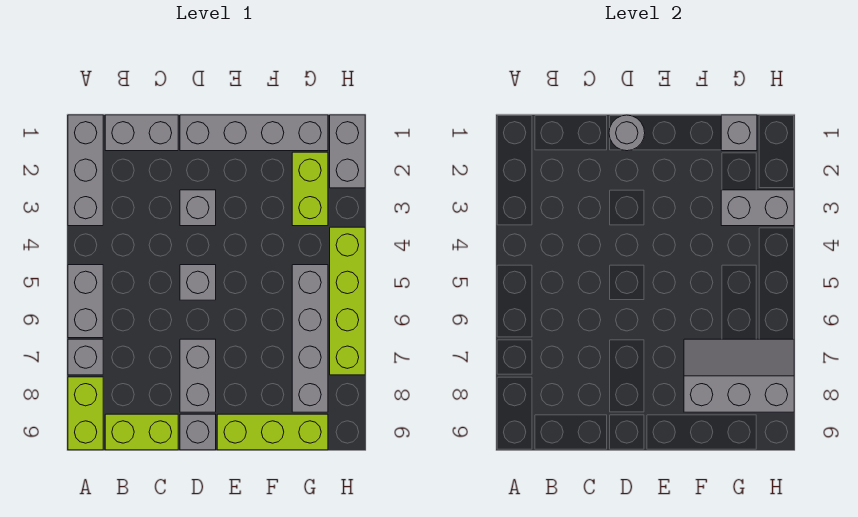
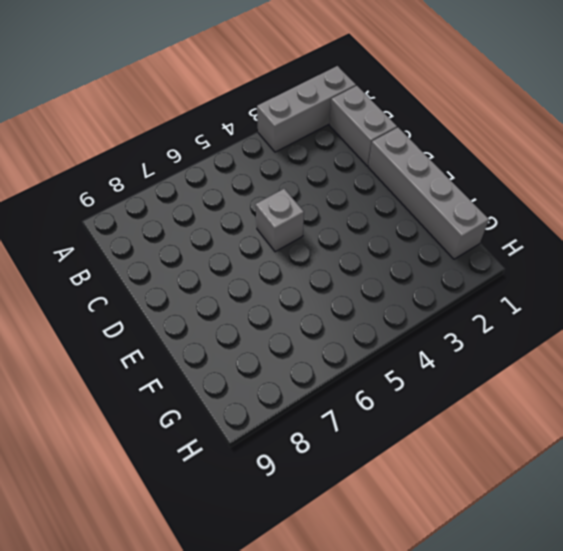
none -> grey 1x2 brick [68,265,103,338]
none -> grey 1x1 brick [68,339,103,375]
none -> lime 1x2 brick [68,377,103,450]

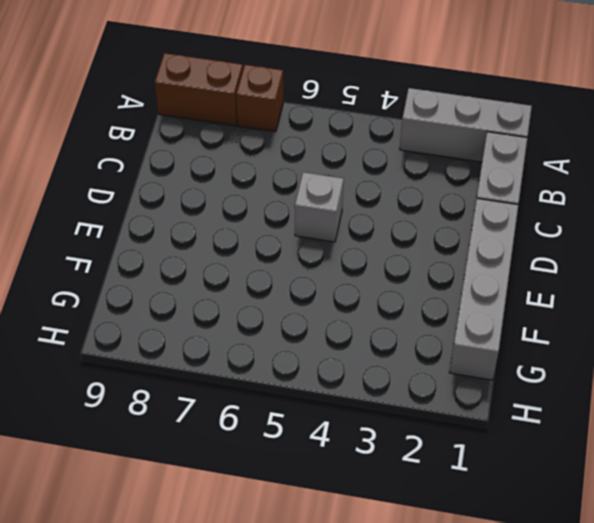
brown 1x1 brick [236,65,284,132] -> grey 1x1 brick [68,339,103,375]
brown 1x2 brick [155,53,243,126] -> lime 1x2 brick [68,377,103,450]
none -> grey 1x2 brick [68,265,103,338]
none -> lime 1x2 brick [105,414,178,450]
none -> grey 1x1 brick [180,190,216,226]

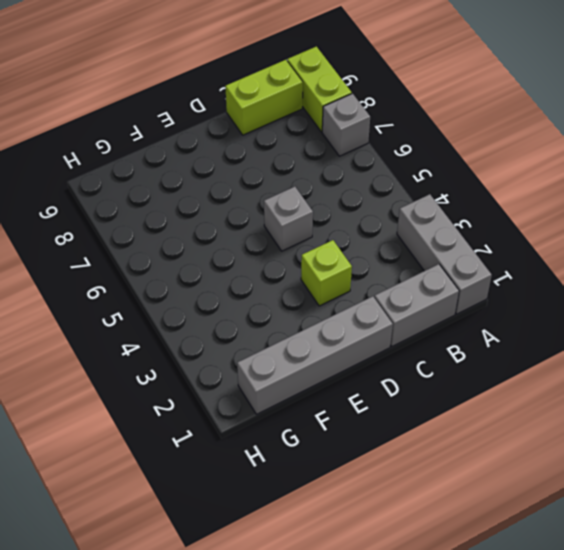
lime 1x1 brick [301,240,352,306] -> grey 1x1 brick [180,190,216,226]
none -> grey 1x2 brick [68,265,103,338]
none -> grey 1x2 brick [180,339,216,412]
none -> grey 1x1 brick [180,414,216,450]

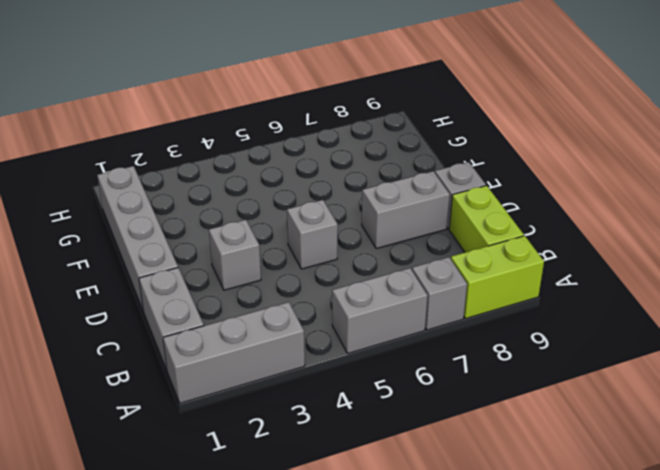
none -> lime 1x3 brick [217,414,328,450]
none -> lime 1x2 brick [292,152,328,226]
none -> grey 1x4 brick [292,265,328,412]

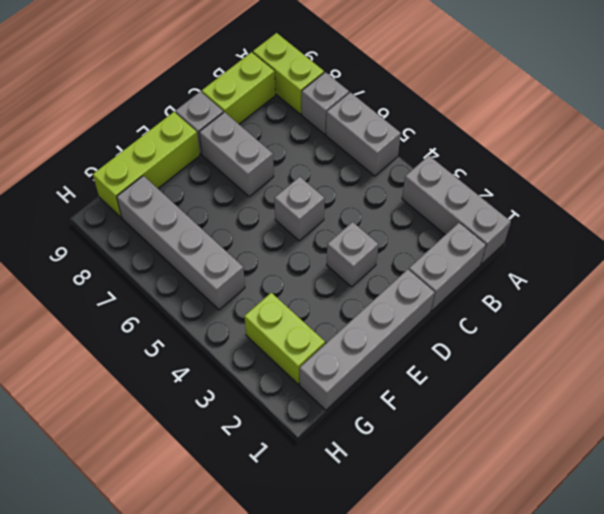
none -> grey 1x2 brick [330,115,365,188]
none -> lime 1x4 brick [330,227,365,375]
none -> grey 1x1 round brick [609,115,645,151]

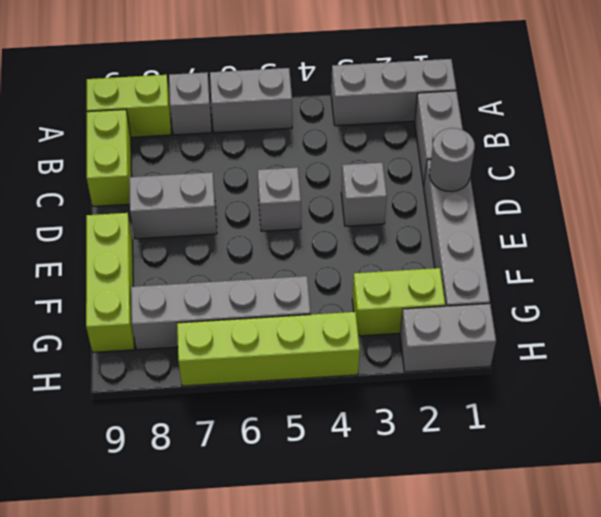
none -> grey 1x1 brick [180,414,216,450]
none -> grey 2x3 slope [684,339,794,412]
none -> grey 1x1 brick [721,115,757,151]

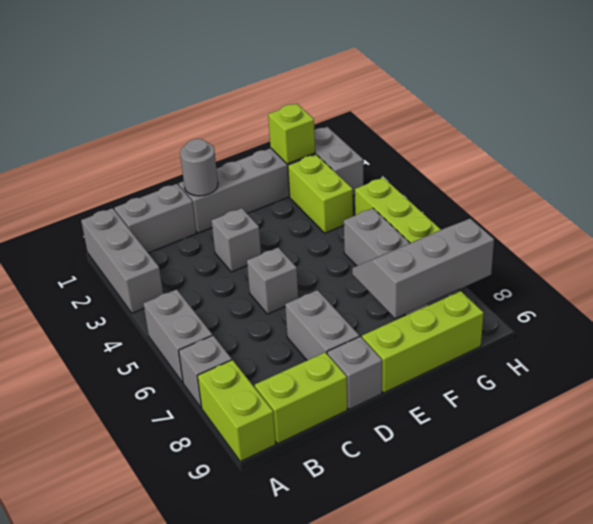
lime 1x1 brick [268,104,315,164] -> grey 1x1 brick [721,115,757,151]
none -> grey 1x2 brick [721,190,794,226]

